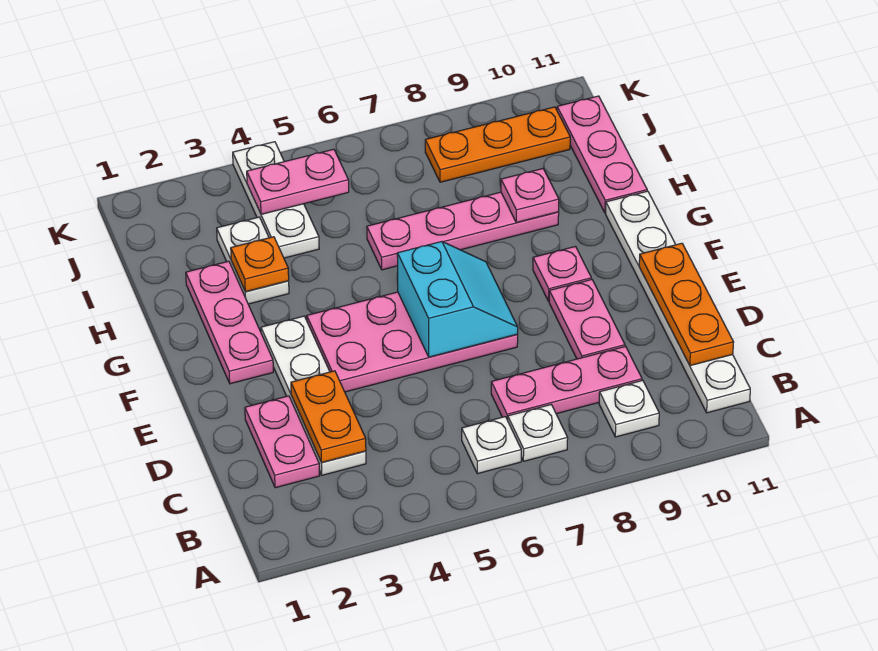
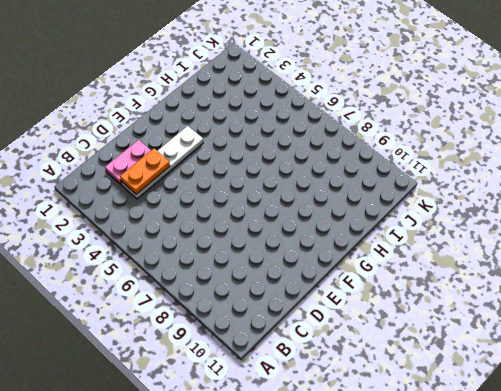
none -> white 1x1 plate [462,417,521,474]
none -> white 1x1 plate [508,405,568,461]
none -> white 1x1 plate [599,380,659,437]

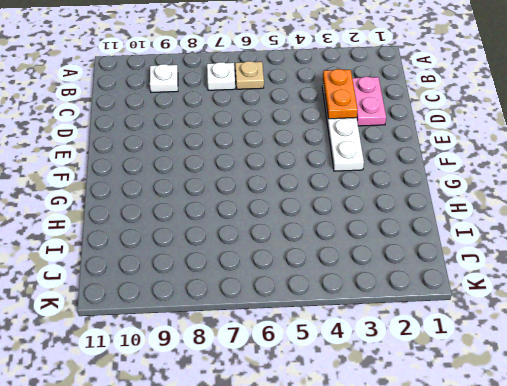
tan 1x1 plate [235,61,264,89] -> white 1x1 plate [462,417,521,474]
none -> white 1x6 plate [606,191,750,413]
none -> pink 1x3 plate [491,346,642,420]
none -> pink 1x2 plate [549,279,625,359]

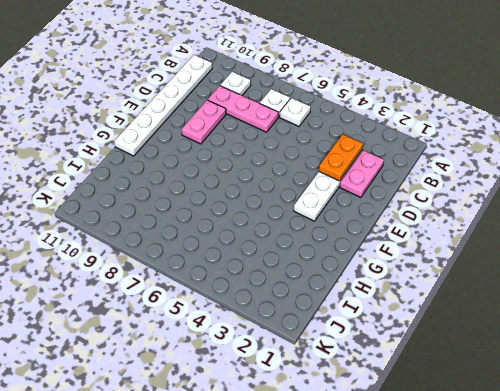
none -> pink 2x4 plate [307,292,518,392]
none -> pink 1x3 plate [186,261,273,384]
none -> pink 1x1 plate [533,247,591,301]

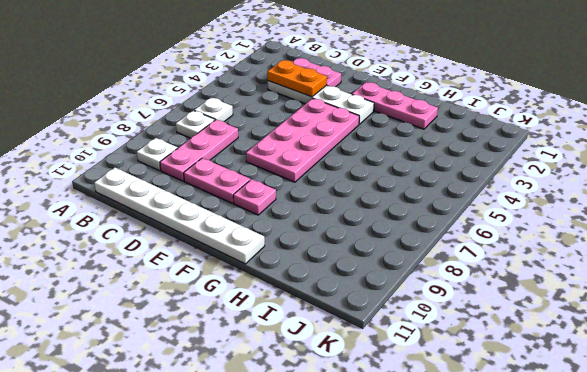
none -> white 1x2 plate [217,217,289,304]
none -> pink 1x4 plate [367,192,559,270]
none -> pink 1x3 plate [557,96,647,213]

